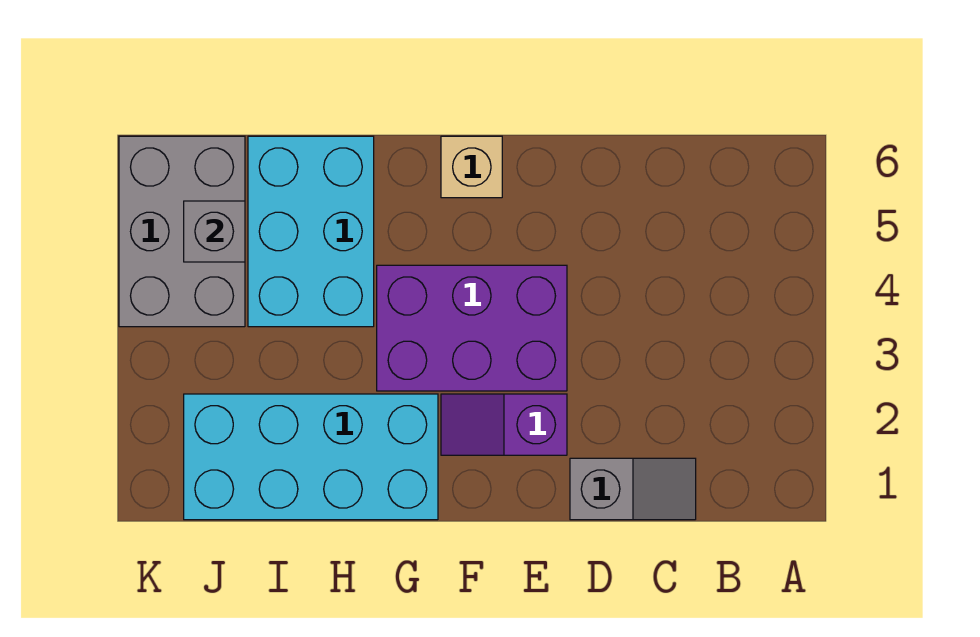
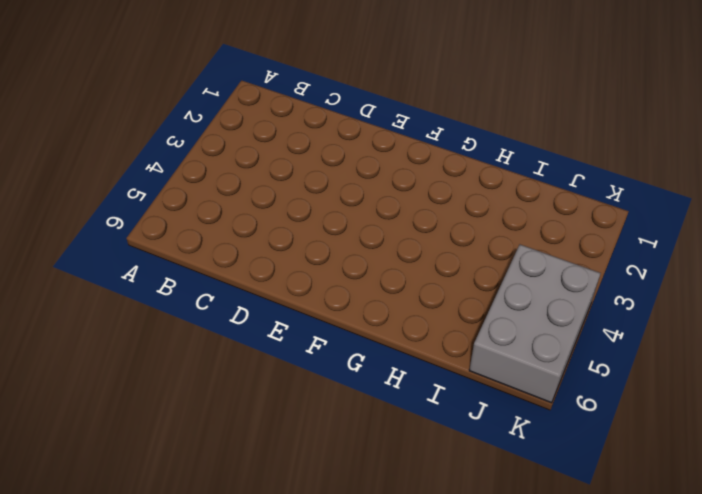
none -> grey 1x2 slope [570,458,696,520]
none -> purple 1x2 slope [441,394,567,455]

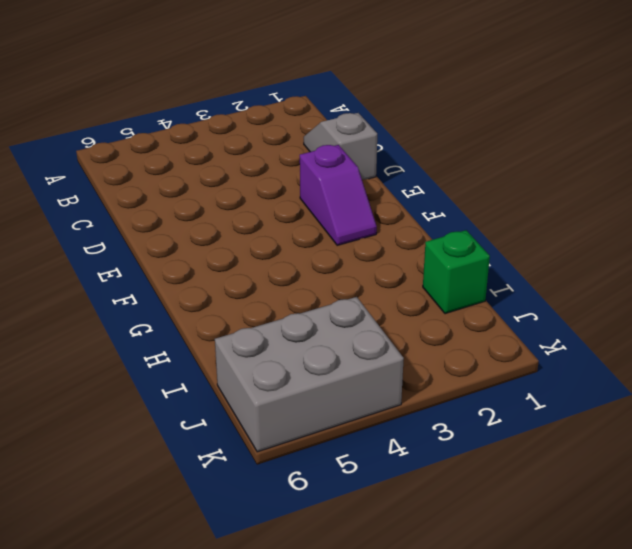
green 1x1 brick [423,230,490,314] -> cyan 2x4 brick [184,394,438,520]
none -> purple 2x3 brick [377,265,567,391]
none -> tan 1x1 brick [441,136,502,198]

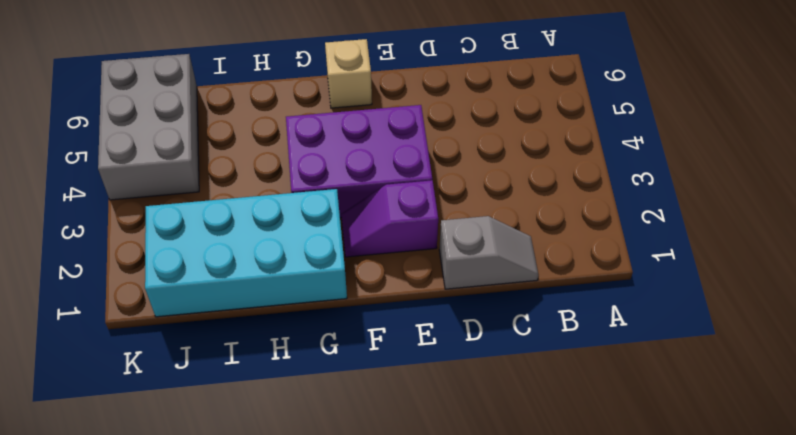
none -> cyan 2x3 brick [248,136,374,327]
none -> grey 1x1 brick [184,201,245,262]

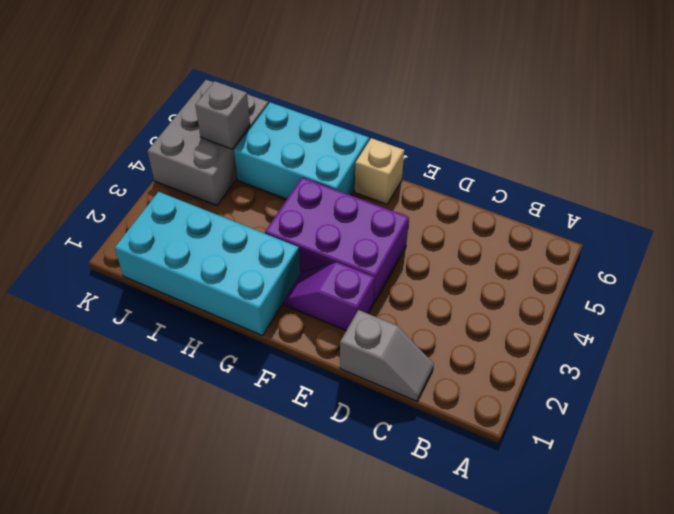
cyan 2x3 brick [234,102,369,199] -> cyan 2x3 brick turned to [248,136,374,327]

